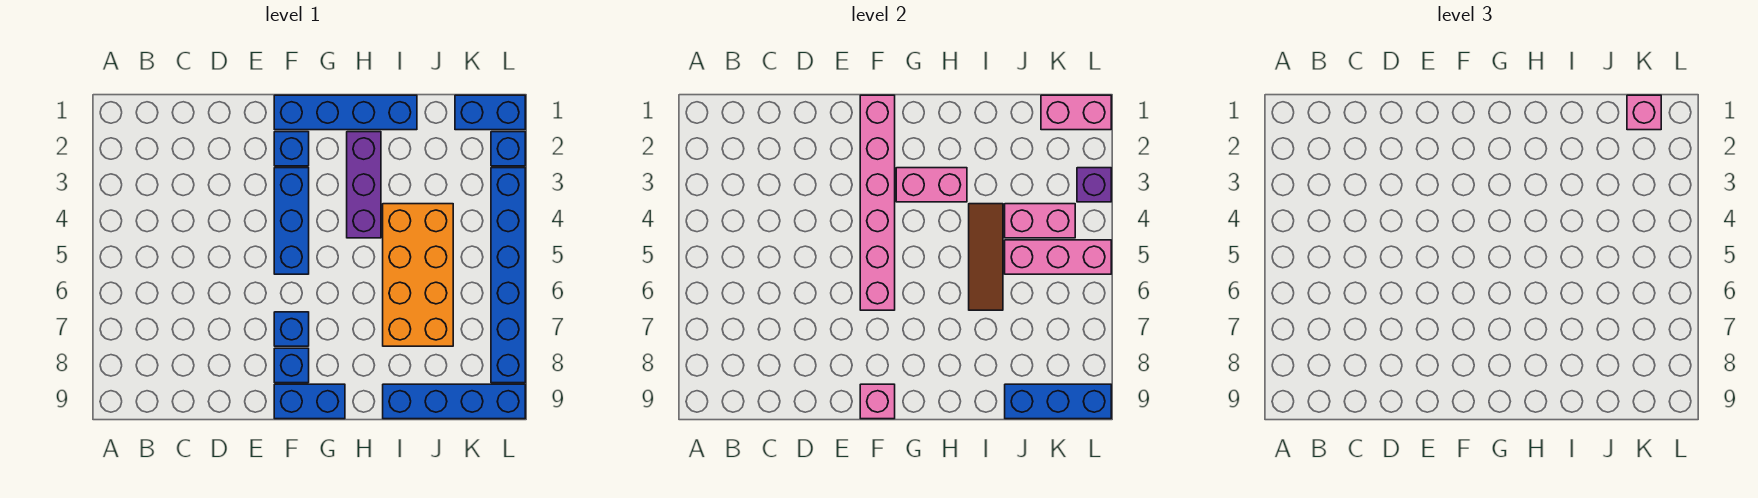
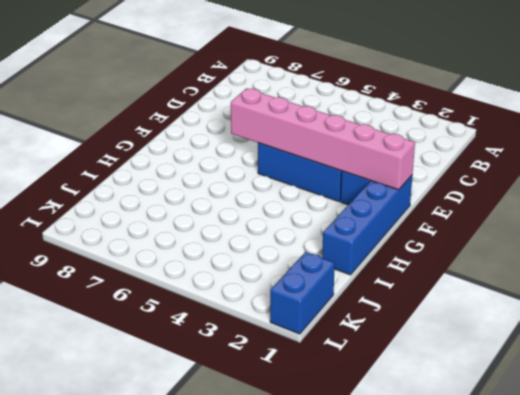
none -> blue 1x1 brick [274,312,309,346]
none -> blue 1x1 brick [274,348,309,383]
none -> blue 1x2 brick [274,384,345,419]

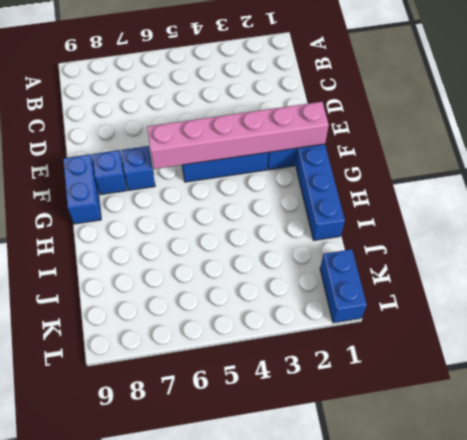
none -> purple 1x3 brick [347,132,381,238]
none -> orange 2x4 brick [383,204,453,346]
none -> blue 1x4 brick [383,384,525,419]

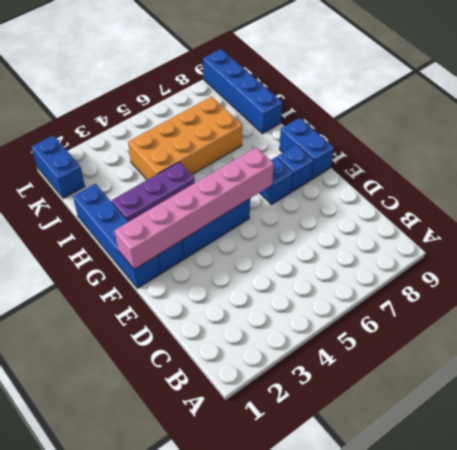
none -> blue 1x1 brick [491,132,525,166]
none -> blue 1x6 brick [491,168,525,383]
none -> pink 1x1 brick [860,384,895,419]

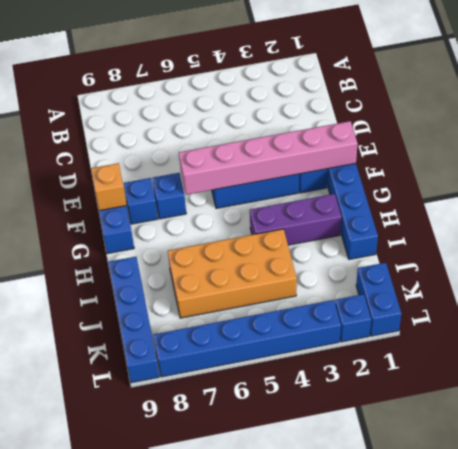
orange 1x1 brick [91,163,126,211] -> pink 1x1 brick [860,384,895,419]
none -> pink 1x2 brick [896,168,967,202]
none -> brown 1x3 tile [969,204,1003,310]
none -> pink 1x2 brick [1005,204,1075,238]

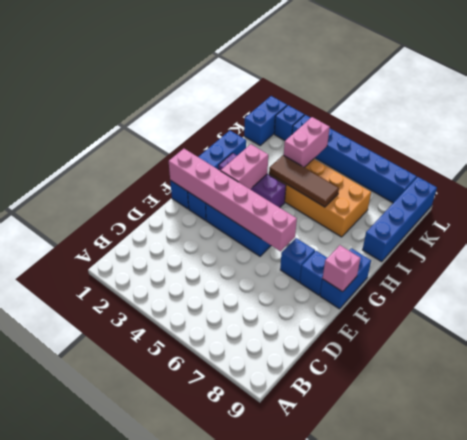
none -> pink 1x3 brick [1005,240,1111,274]
none -> blue 1x3 brick [1005,384,1111,419]
none -> pink 1x2 brick [1041,95,1111,130]

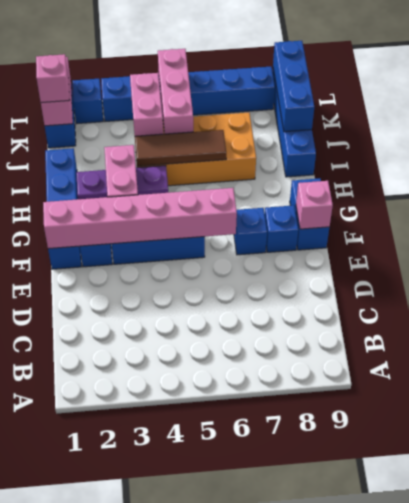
none -> purple 1x1 brick [1077,168,1111,202]

